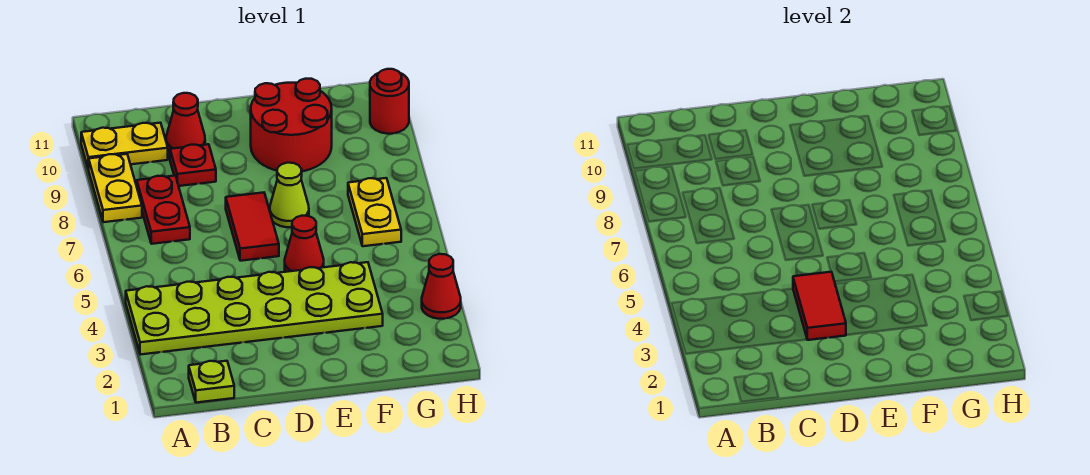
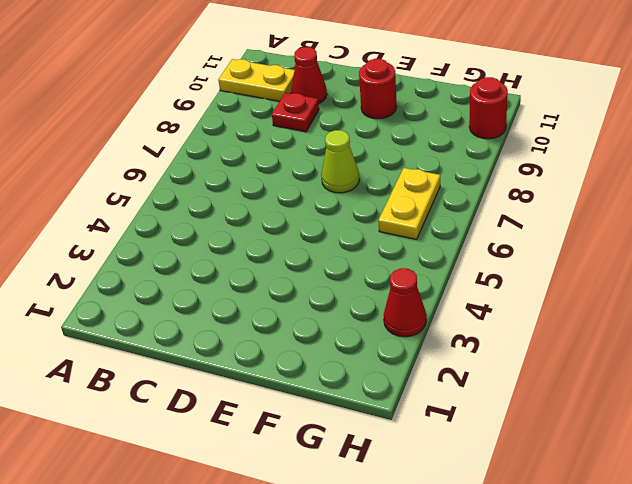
red 1x1 round brick [359,59,397,119] -> red 2x2 round brick [251,79,332,171]
none -> lime 2x6 plate [126,262,383,355]
none -> yellow 1x2 plate [89,154,142,222]
none -> lime 1x1 plate [189,361,234,403]

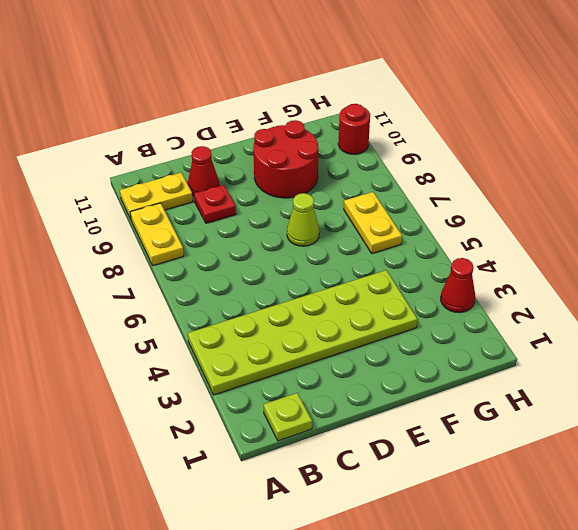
none -> red 1x2 plate [137,176,190,244]
none -> red 1x2 tile [226,193,279,261]
none -> red 1x1 cone [285,216,324,272]

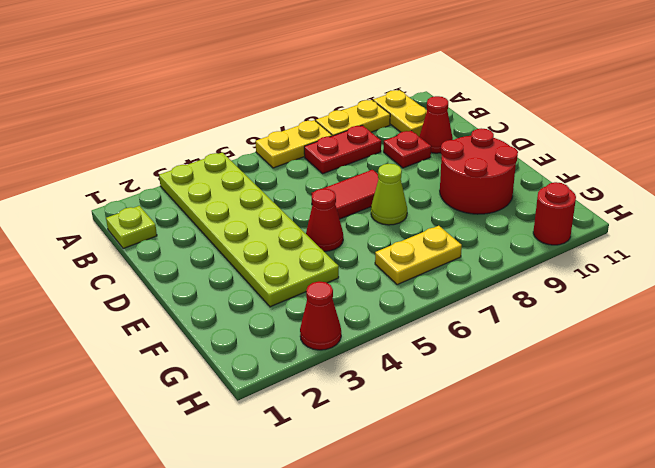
yellow 1x2 plate [255,120,332,168] -> none
none -> red 1x2 tile [793,272,846,340]

